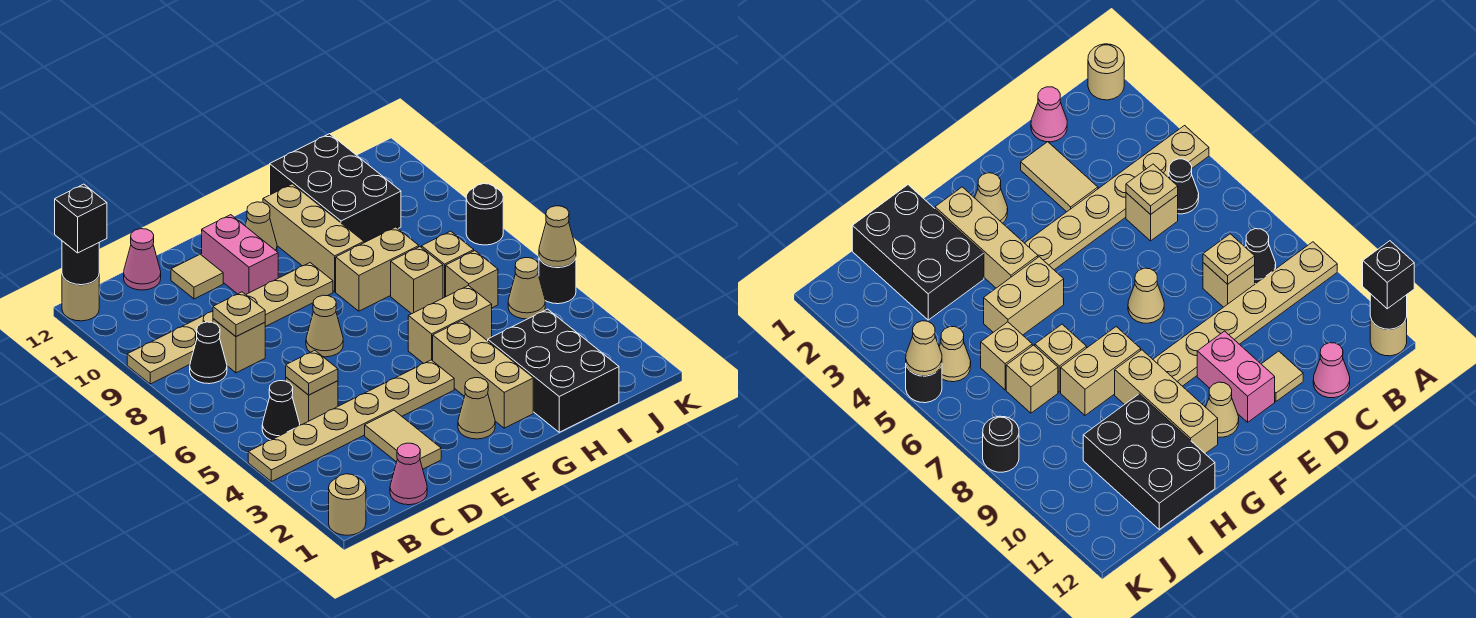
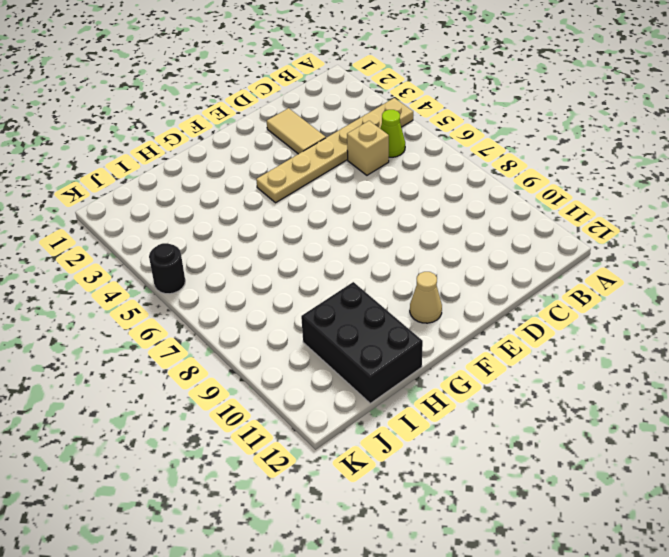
lime 1x1 cone [380,110,405,157] -> black 1x1 cone [262,381,300,440]
none -> tan 1x1 round brick [329,474,366,535]
none -> tan 1x6 plate [127,263,333,384]
none -> tan 1x1 round brick [62,275,99,321]
none -> black 1x1 cone [190,322,227,384]

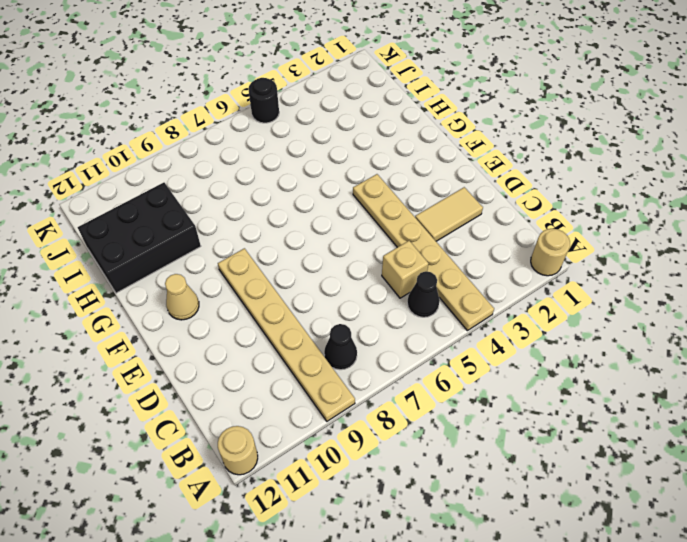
none -> pink 1x1 cone [390,443,427,505]
none -> tan 1x1 brick [213,319,265,373]
none -> pink 1x1 cone [124,229,161,290]
none -> tan 1x1 tile [171,254,223,299]

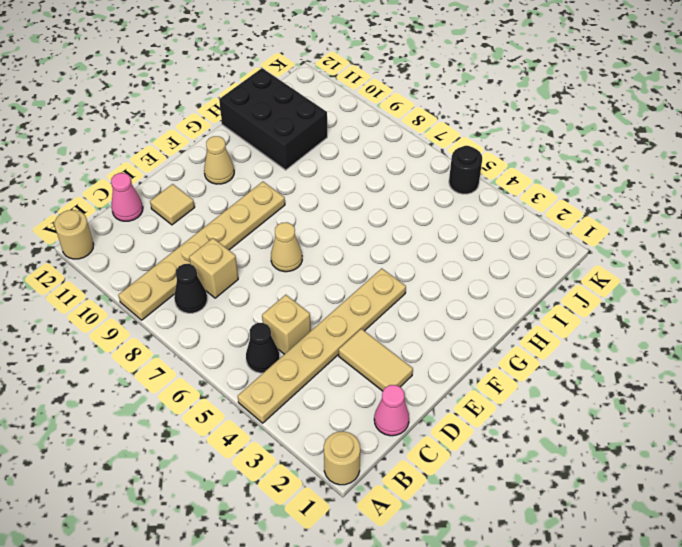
none -> pink 1x2 brick [202,215,278,294]
none -> tan 1x1 cone [458,378,495,439]
none -> tan 1x3 brick [433,321,533,428]
none -> tan 1x2 brick [408,285,492,363]

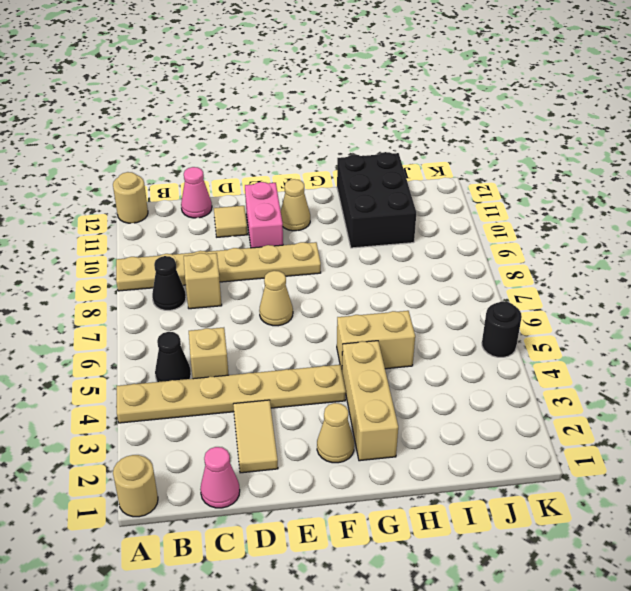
none -> tan 1x2 brick [336,227,419,311]
none -> tan 1x3 brick [263,184,364,292]
none -> black 2x3 brick [488,309,619,432]
none -> tan 1x1 brick [391,247,443,314]

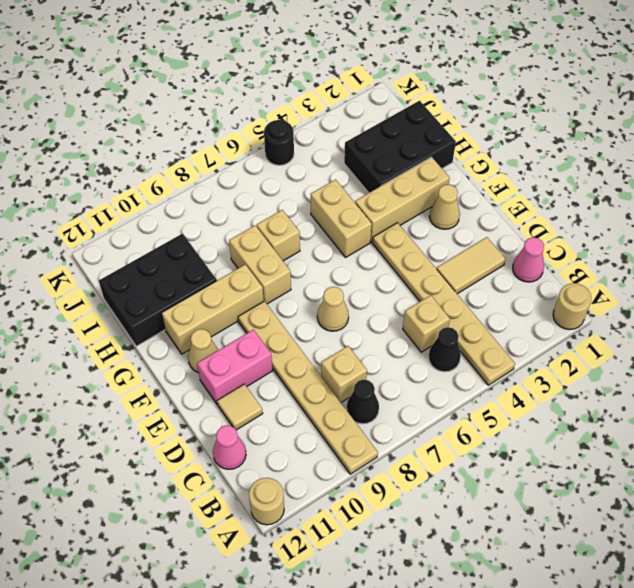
none -> tan 1x1 brick [446,251,498,308]
none -> tan 1x1 brick [421,231,474,298]
none -> tan 1x1 cone [508,258,545,319]
none -> black 1x1 round brick [466,184,503,245]

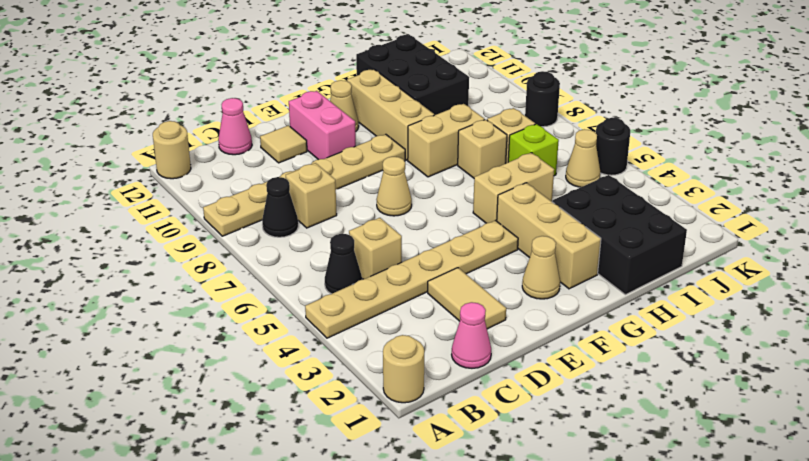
lime 1x1 brick [508,124,559,176] -> tan 1x1 brick [446,251,498,308]
none -> black 1x1 round brick [62,241,99,285]
none -> tan 1x1 plate [286,350,338,395]
none -> tan 1x1 plate [213,292,265,337]
none -> tan 1x1 cone [539,206,576,267]

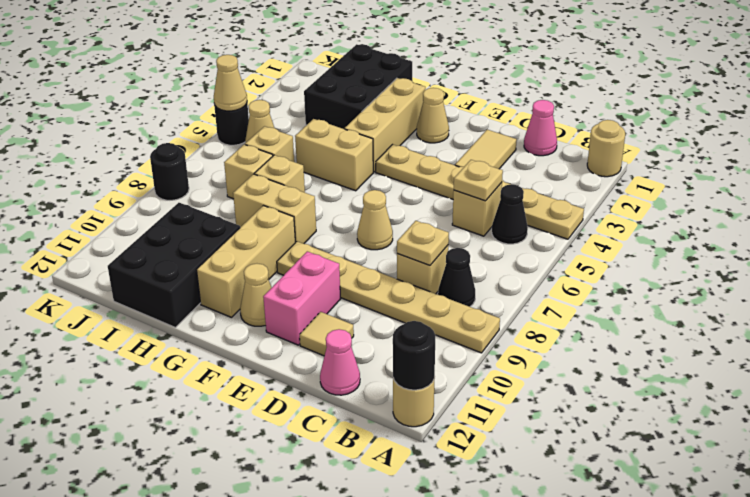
none -> black 1x1 brick [55,184,107,253]

